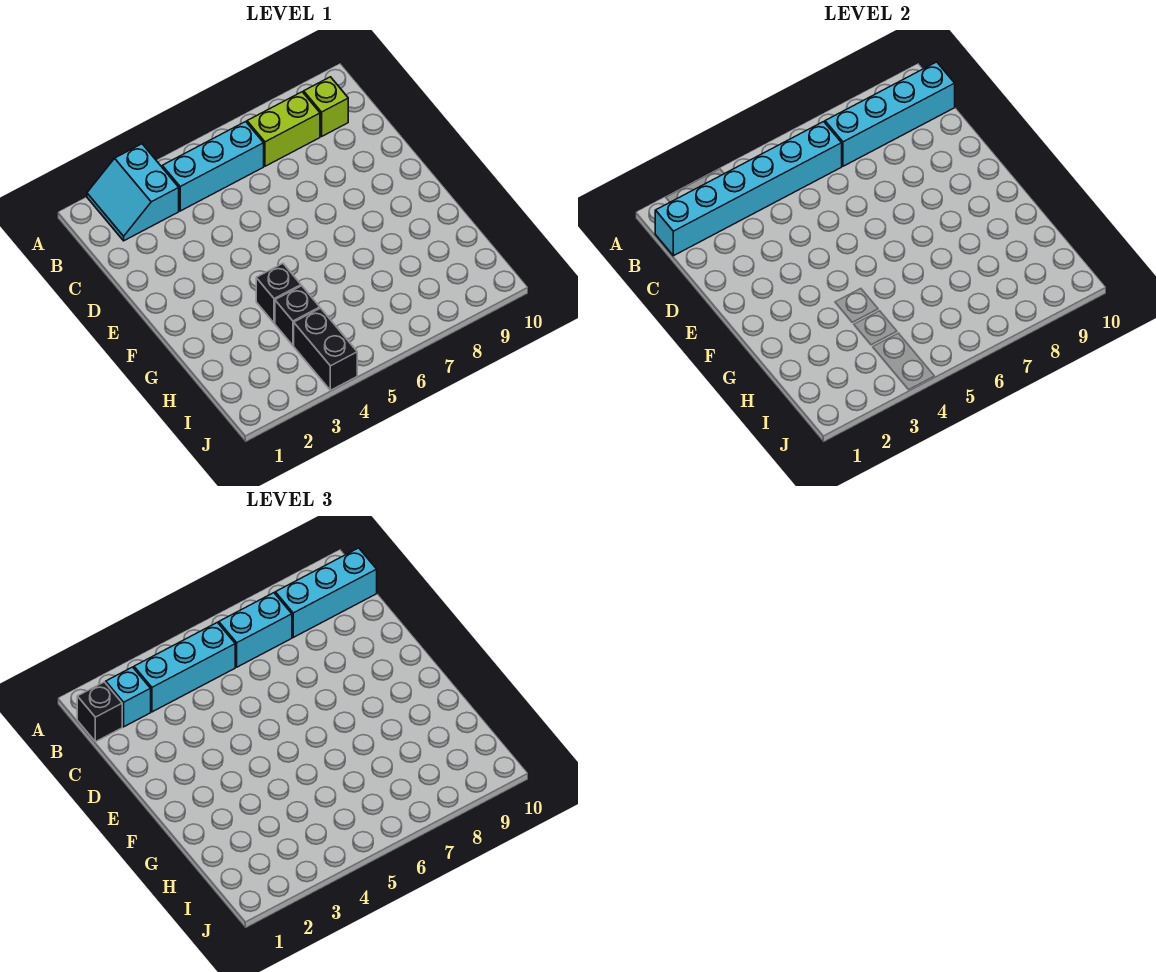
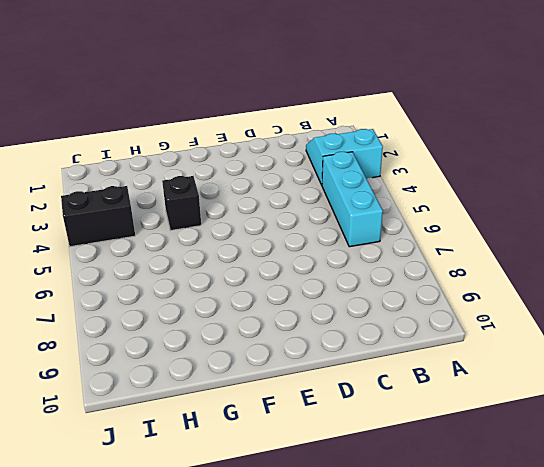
none -> lime 1x2 brick [247,92,320,166]
none -> lime 1x1 brick [304,77,348,136]
none -> black 1x1 brick [275,286,320,345]

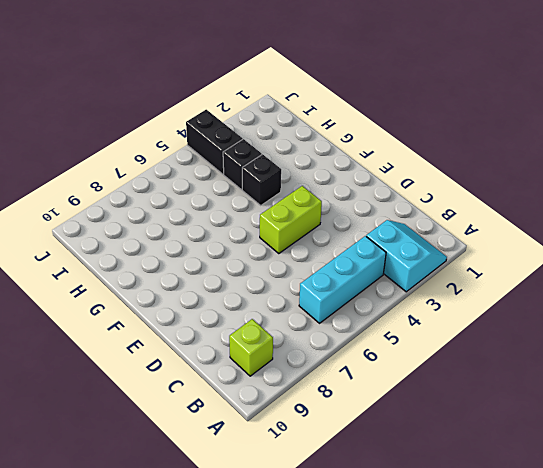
lime 1x2 brick [260,186,322,253] -> lime 1x2 brick moved to [247,92,320,166]
none -> cyan 1x6 brick [655,122,842,256]
none -> cyan 1x4 brick [825,62,955,166]
none -> black 1x1 brick [77,682,122,742]

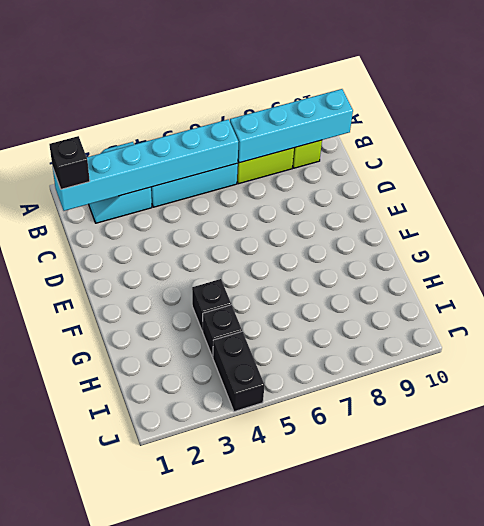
none -> cyan 1x1 brick [106,667,151,727]
none -> cyan 1x3 brick [134,622,235,712]
none -> cyan 1x2 brick [219,593,292,667]

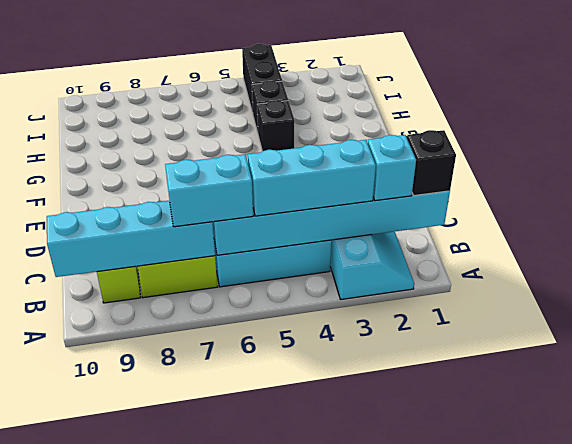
none -> cyan 1x3 brick [275,548,377,637]

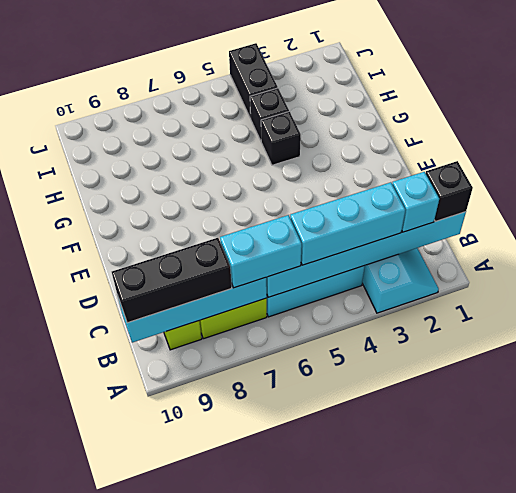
black 1x3 brick [112,238,232,323] -> cyan 1x3 brick [275,548,377,637]

